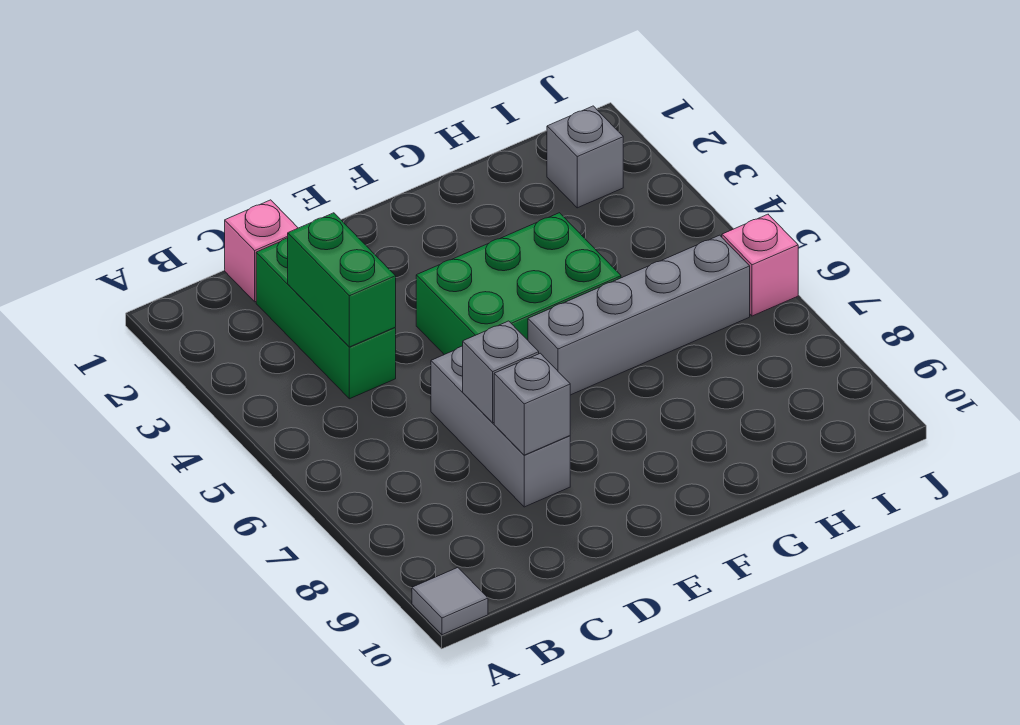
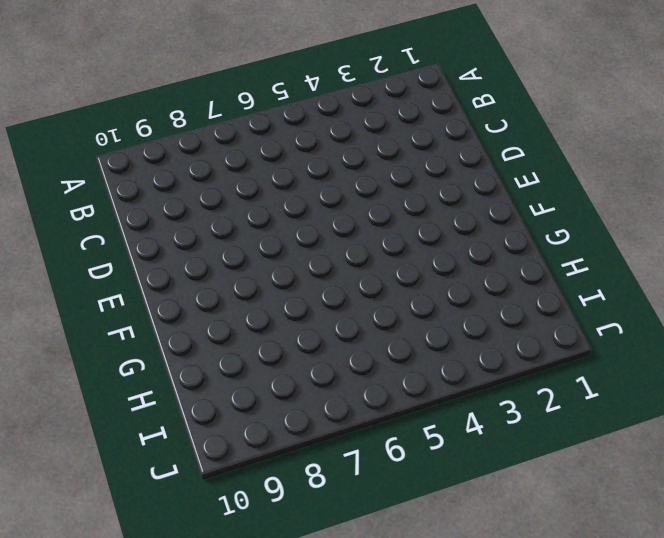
none -> grey 1x1 tile [412,568,488,635]
none -> pink 1x1 brick [225,200,298,302]

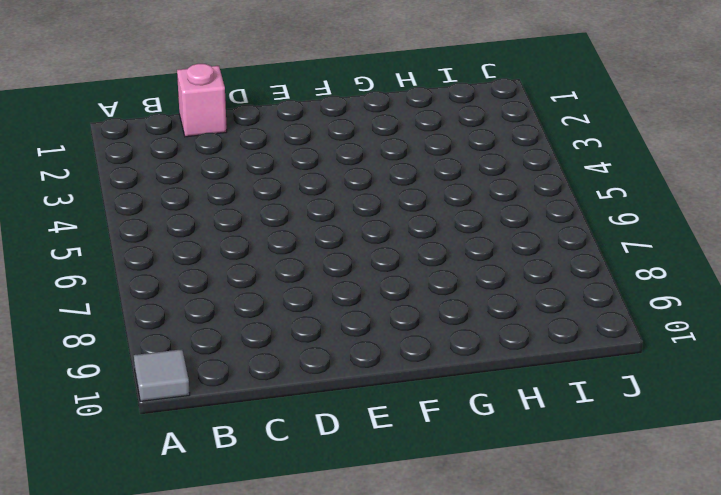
none -> green 1x3 brick [256,238,396,399]
none -> grey 1x3 brick [431,346,570,507]

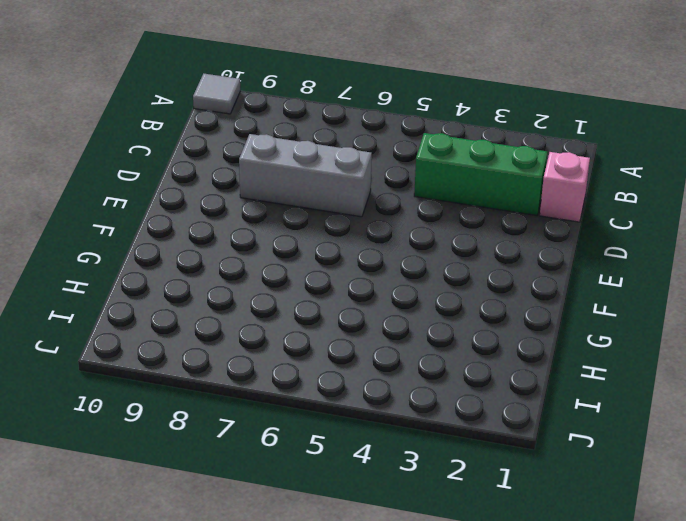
none -> green 2x3 brick [416,213,621,355]
none -> grey 1x4 brick [528,235,750,395]

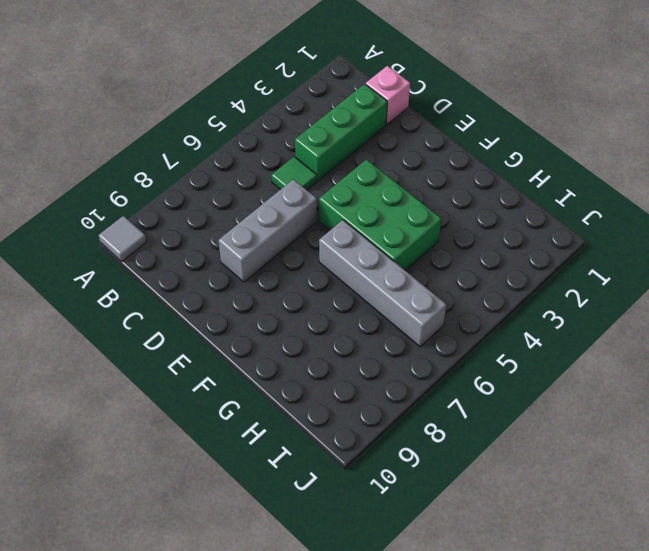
green 1x1 tile [271,157,317,190] -> none
none -> grey 1x1 brick [547,106,623,208]
none -> pink 1x1 brick [722,214,798,316]

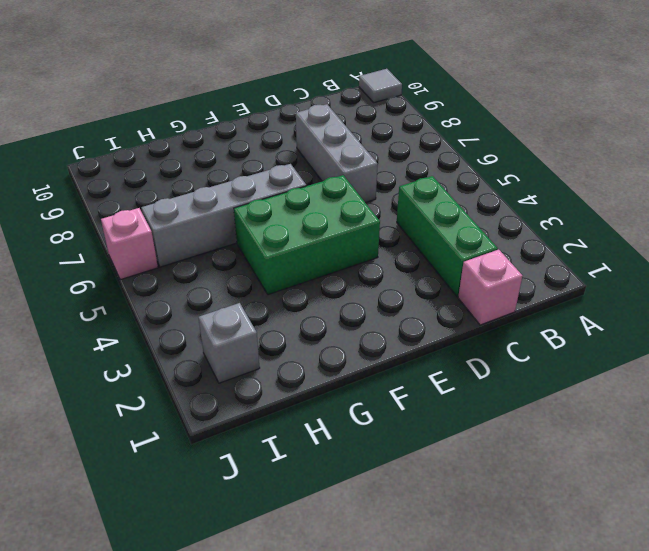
none -> green 1x2 brick [288,213,396,347]
none -> grey 1x1 brick [463,321,539,423]

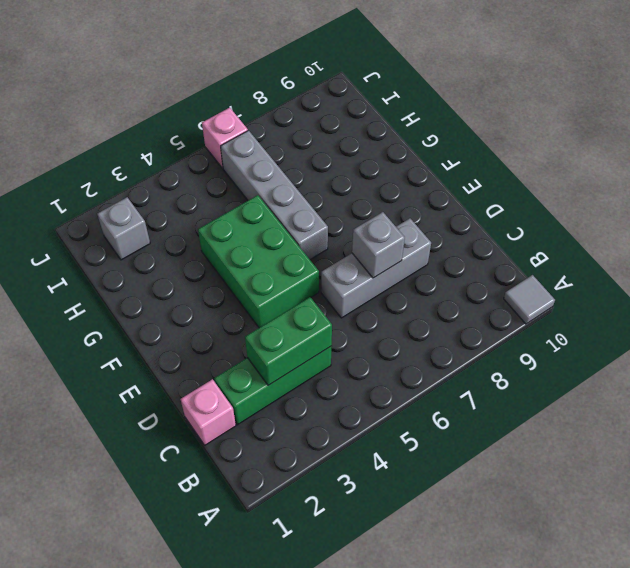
none -> grey 1x1 brick [494,353,570,455]

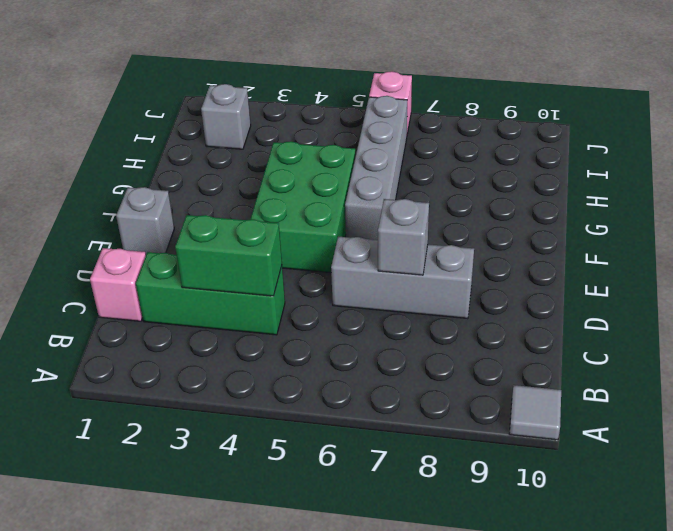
grey 1x1 brick [116,187,174,255] -> grey 1x1 brick moved to [494,353,570,455]

